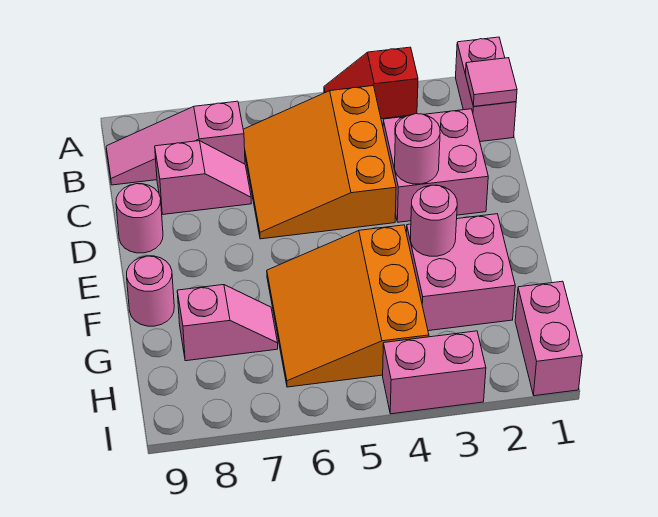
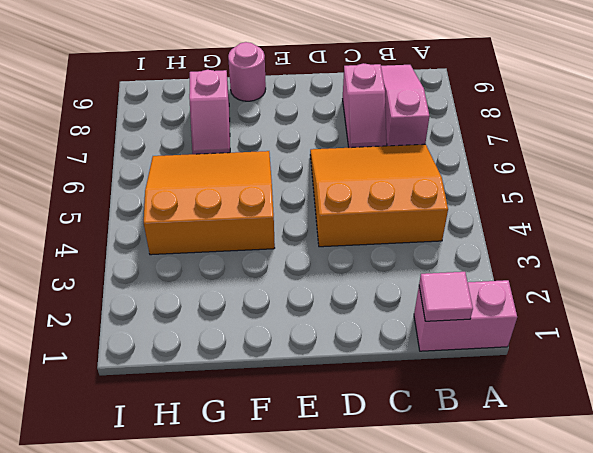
none -> red 1x2 slope [324,47,418,119]
none -> pink 2x2 brick [383,109,488,222]
none -> pink 1x1 round brick [116,184,163,253]

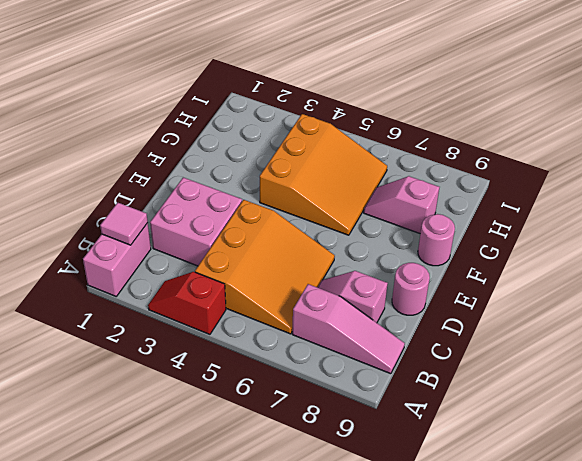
red 1x2 slope [148,272,226,334] -> red 1x2 slope turned to [324,47,418,119]
none -> pink 2x2 brick [406,214,515,331]
none -> pink 1x2 brick [515,281,582,396]
none -> pink 1x2 brick [383,331,486,414]

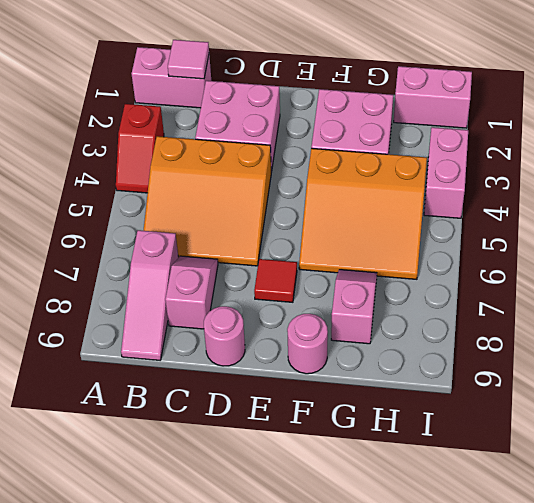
red 1x1 tile [254,259,297,302] -> none
none -> pink 1x1 round brick [395,114,440,184]
none -> pink 1x1 round brick [411,185,457,256]

